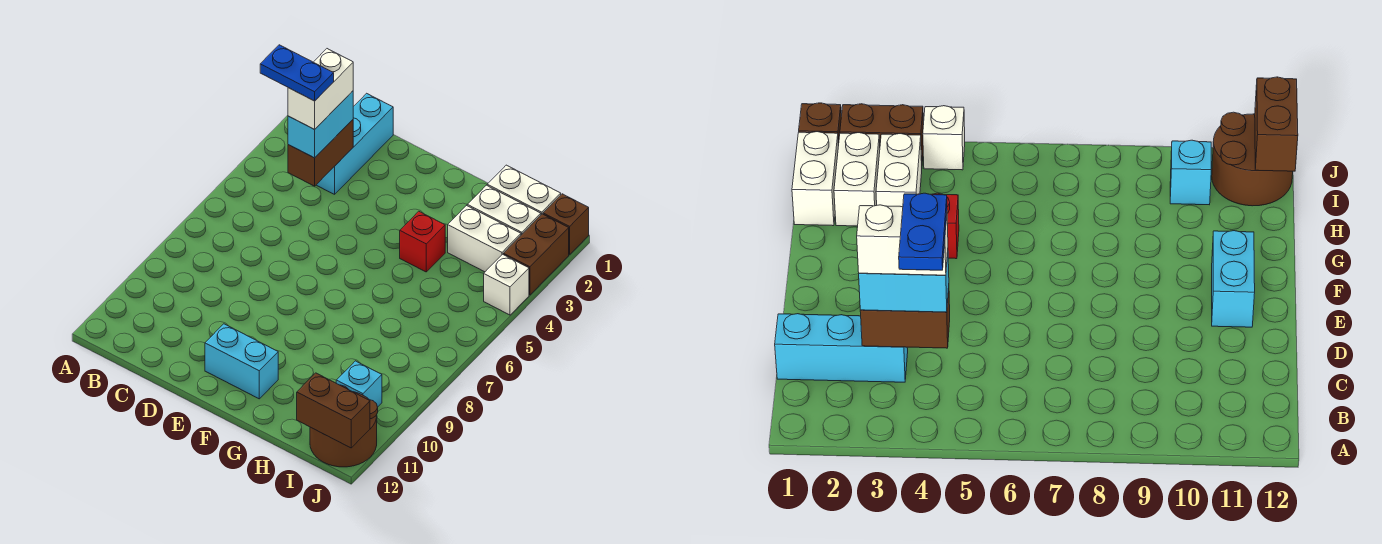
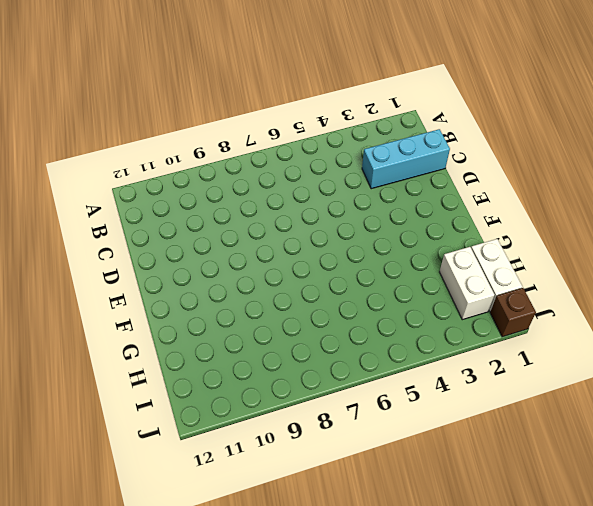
none -> cyan 1x2 brick [205,324,278,399]
none -> red 1x1 brick [400,211,445,272]
none -> white 1x2 brick [448,206,521,272]

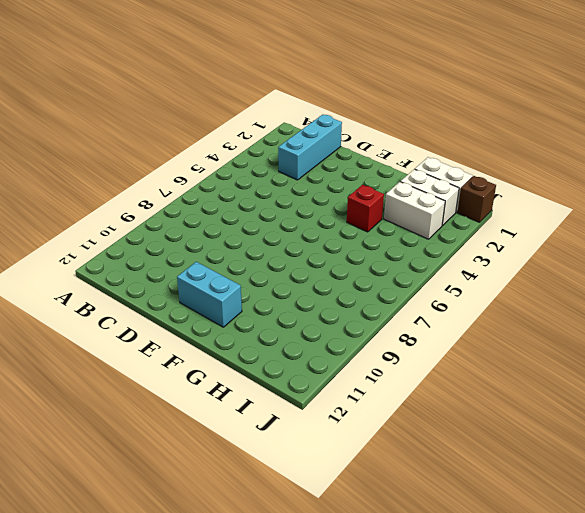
none -> cyan 1x1 brick [336,361,382,407]
none -> brown 2x2 round brick [310,385,378,467]
none -> brown 1x2 brick [503,214,569,295]

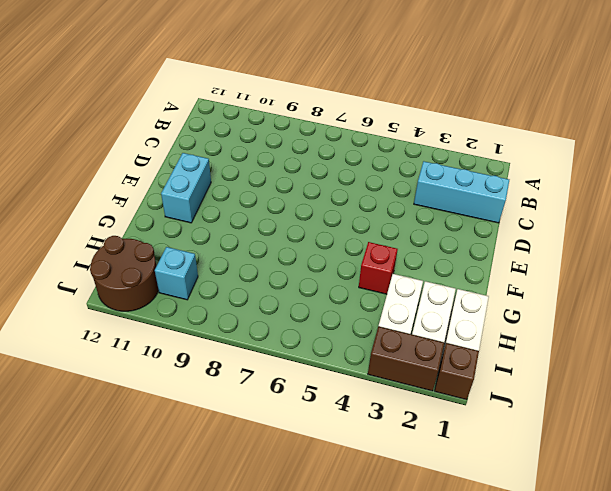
none -> white 1x1 brick [484,254,529,315]
none -> brown 1x2 brick [288,120,353,186]
none -> brown 1x2 brick [297,373,370,448]

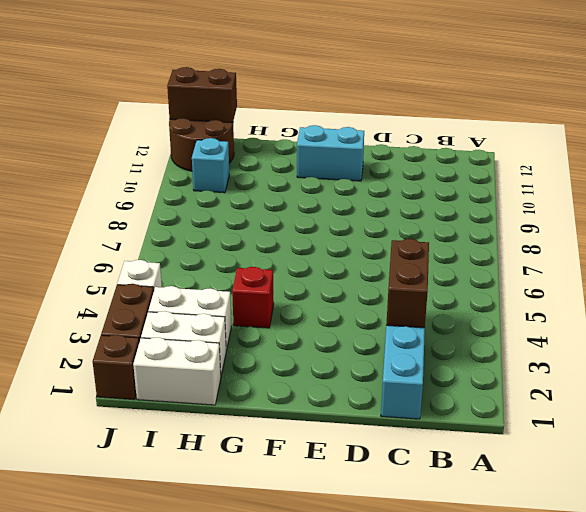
none -> cyan 1x2 brick [288,91,353,158]
none -> white 1x2 brick [288,49,353,129]
none -> blue 1x2 plate [260,45,334,101]

